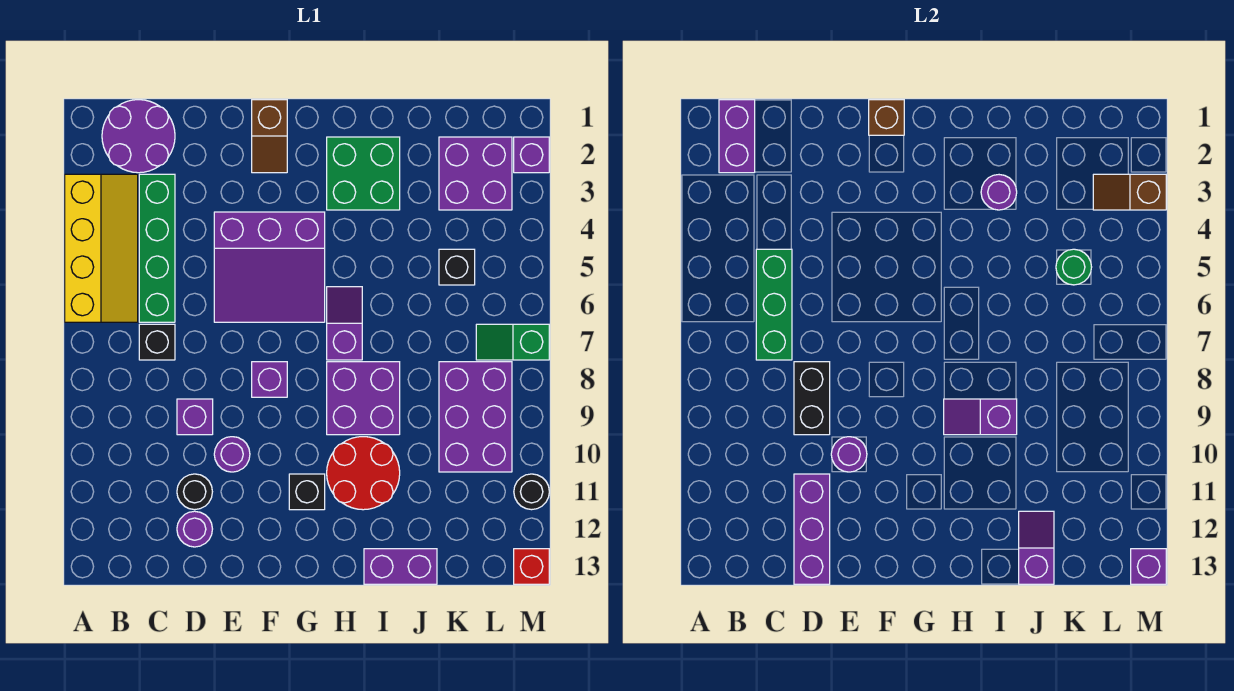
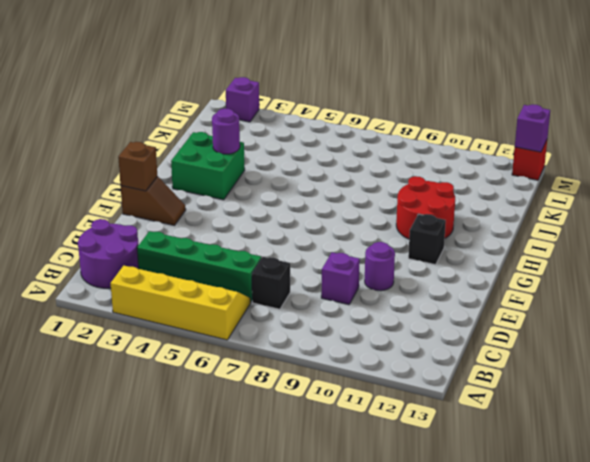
none -> black 1x1 round brick [177,474,212,510]
none -> purple 1x1 round brick [177,511,212,547]
none -> purple 3x3 slope [214,212,325,322]
none -> purple 1x1 brick [252,362,287,397]

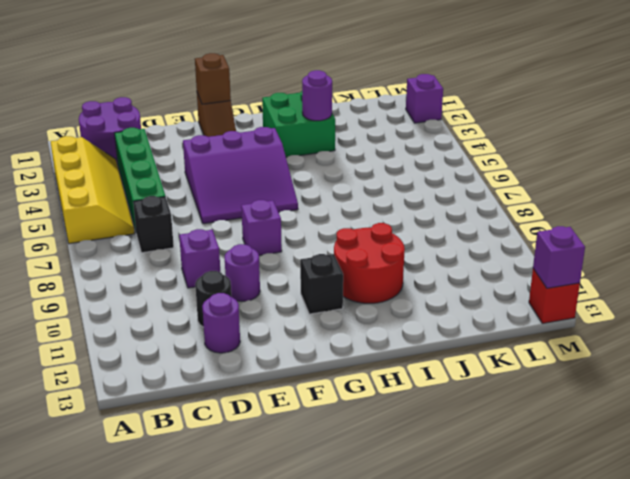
none -> purple 1x2 slope [327,287,362,360]
none -> purple 2x2 brick [327,362,400,435]
none -> purple 1x2 brick [364,549,437,584]
none -> purple 2x2 brick [439,137,512,210]

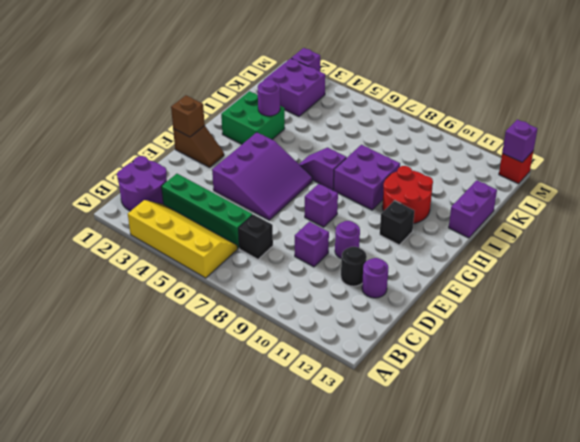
none -> black 1x1 brick [439,249,475,285]
none -> purple 2x3 brick [439,362,512,472]
none -> green 1x2 slope [476,324,549,360]
none -> black 1x1 round brick [514,474,549,510]

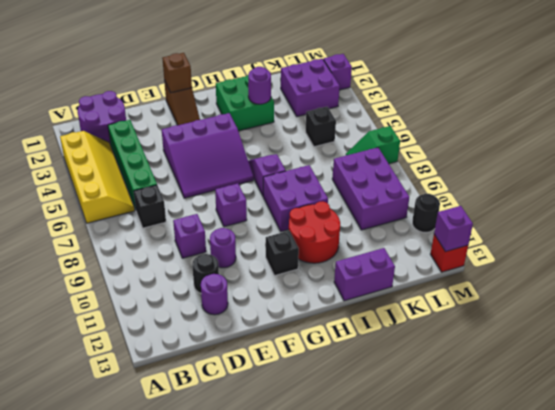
none -> purple 1x2 brick [719,100,755,173]
none -> green 1x3 brick [756,249,792,360]
none -> black 1x2 brick [794,362,830,435]
none -> purple 1x3 brick [794,474,830,584]

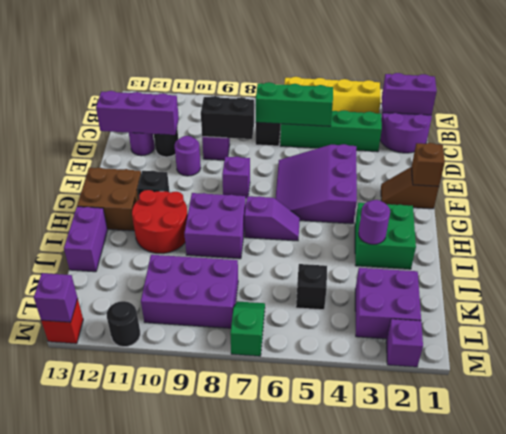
brown 2x2 brick [77,168,141,231] -> none
none -> purple 1x1 round brick [831,437,867,472]
none -> purple 1x2 slope [944,399,1017,435]
none -> purple 1x2 slope [1019,511,1054,584]
none -> green 1x1 round brick [1056,249,1092,285]

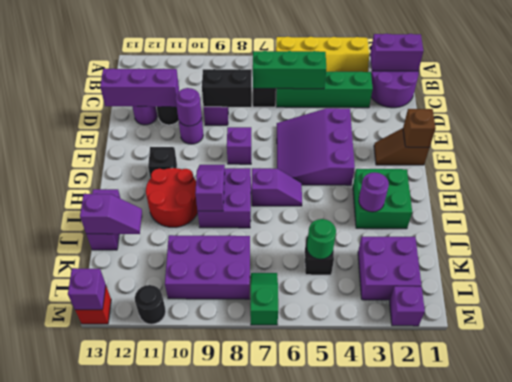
none -> brown 1x2 slope [1093,174,1166,210]

